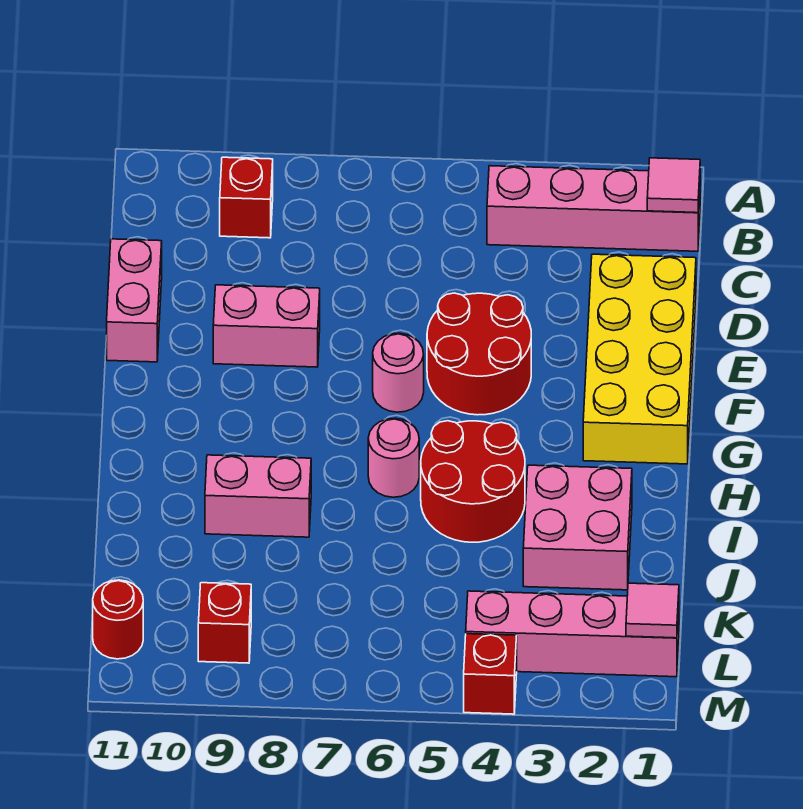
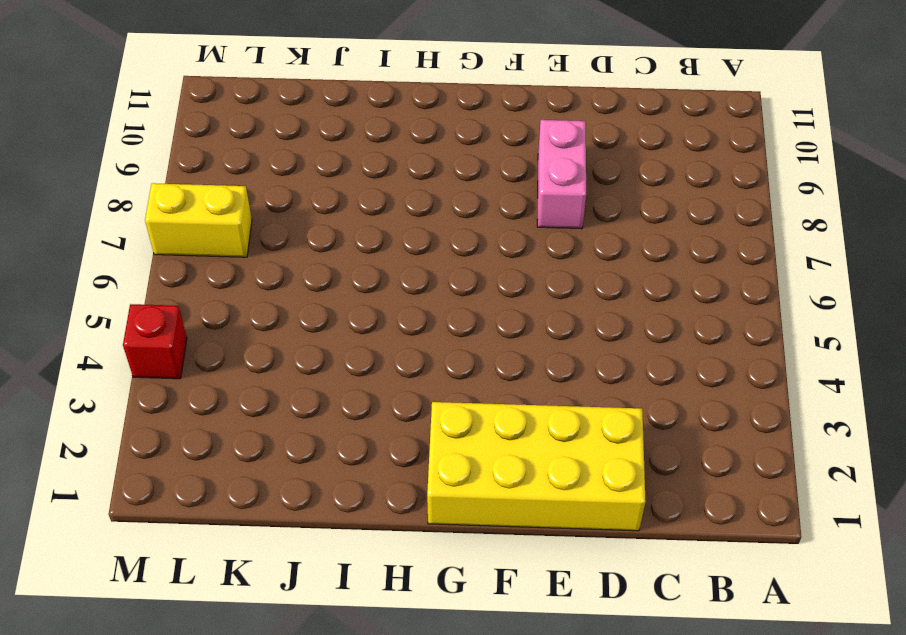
yellow 1x2 brick [145,183,252,257] -> none
none -> pink 1x4 brick [487,166,700,251]
none -> red 1x1 brick [220,157,273,238]
none -> pink 1x2 brick [107,239,162,362]

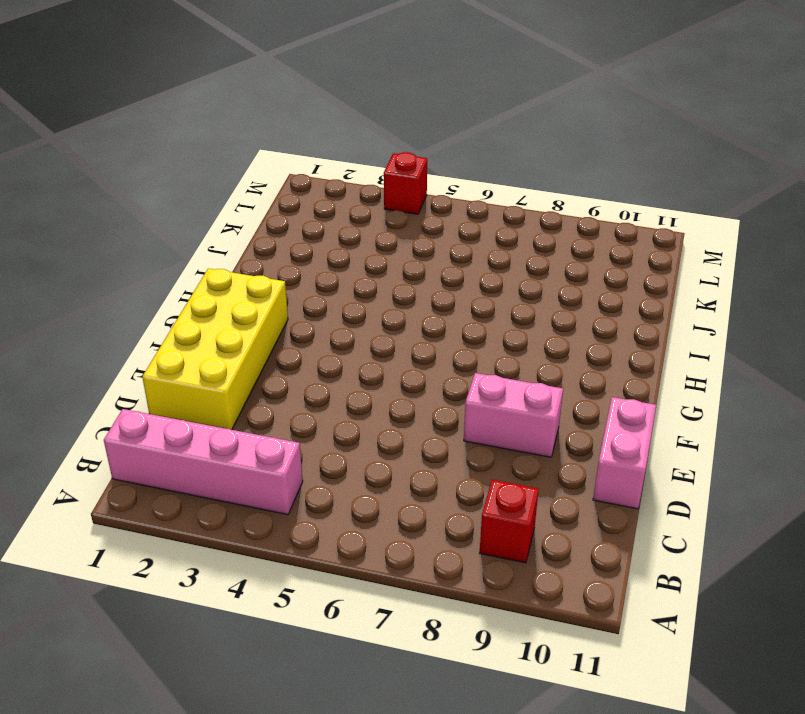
none -> red 2x2 round brick [427,293,531,415]
none -> pink 1x1 round brick [373,333,424,412]
none -> red 2x2 round brick [421,421,525,542]

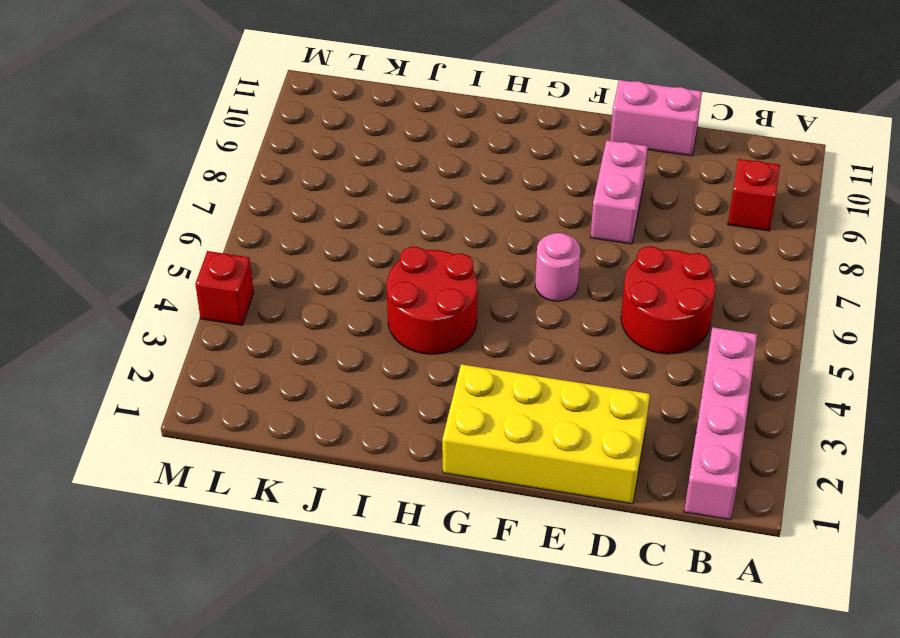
red 2x2 round brick [621,246,716,354] -> red 2x2 round brick moved to [427,293,531,415]
none -> pink 1x1 round brick [368,418,419,497]
none -> pink 2x2 brick [523,465,632,590]
none -> pink 1x2 brick [205,455,311,537]

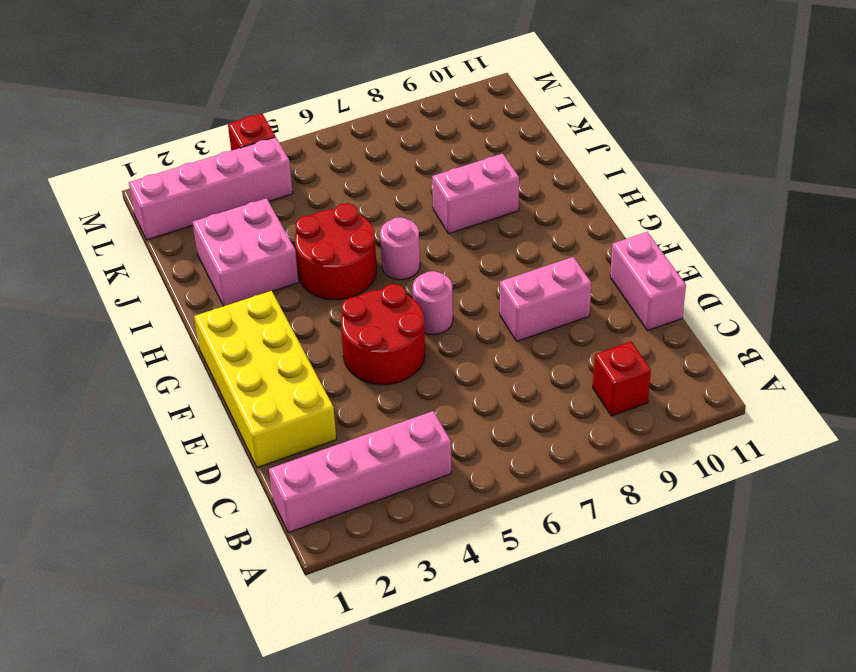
none -> red 1x1 brick [198,583,251,663]
none -> red 1x1 round brick [93,580,143,659]
none -> pink 1x1 tile [647,158,700,213]

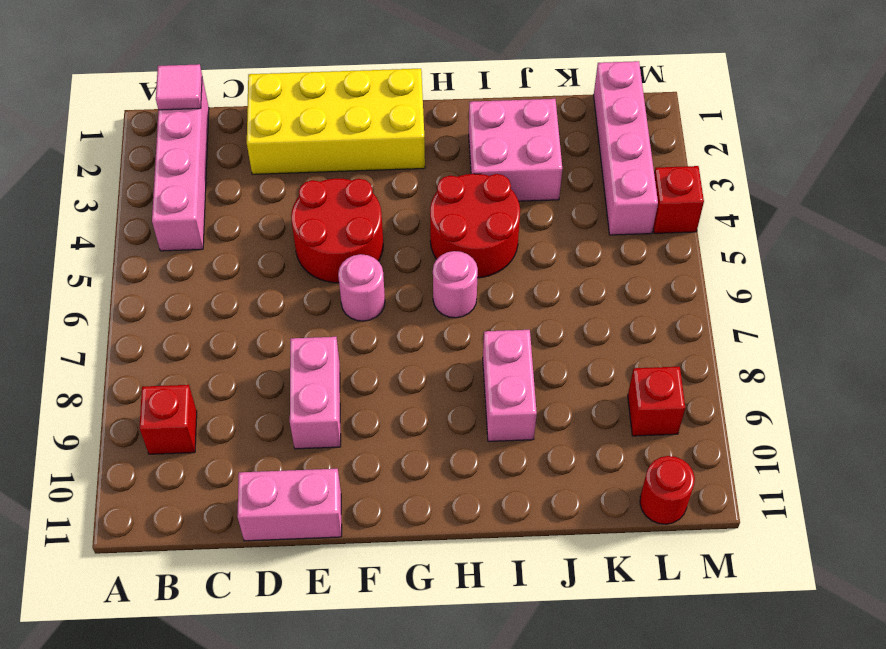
none -> pink 1x1 tile [626,583,679,638]

